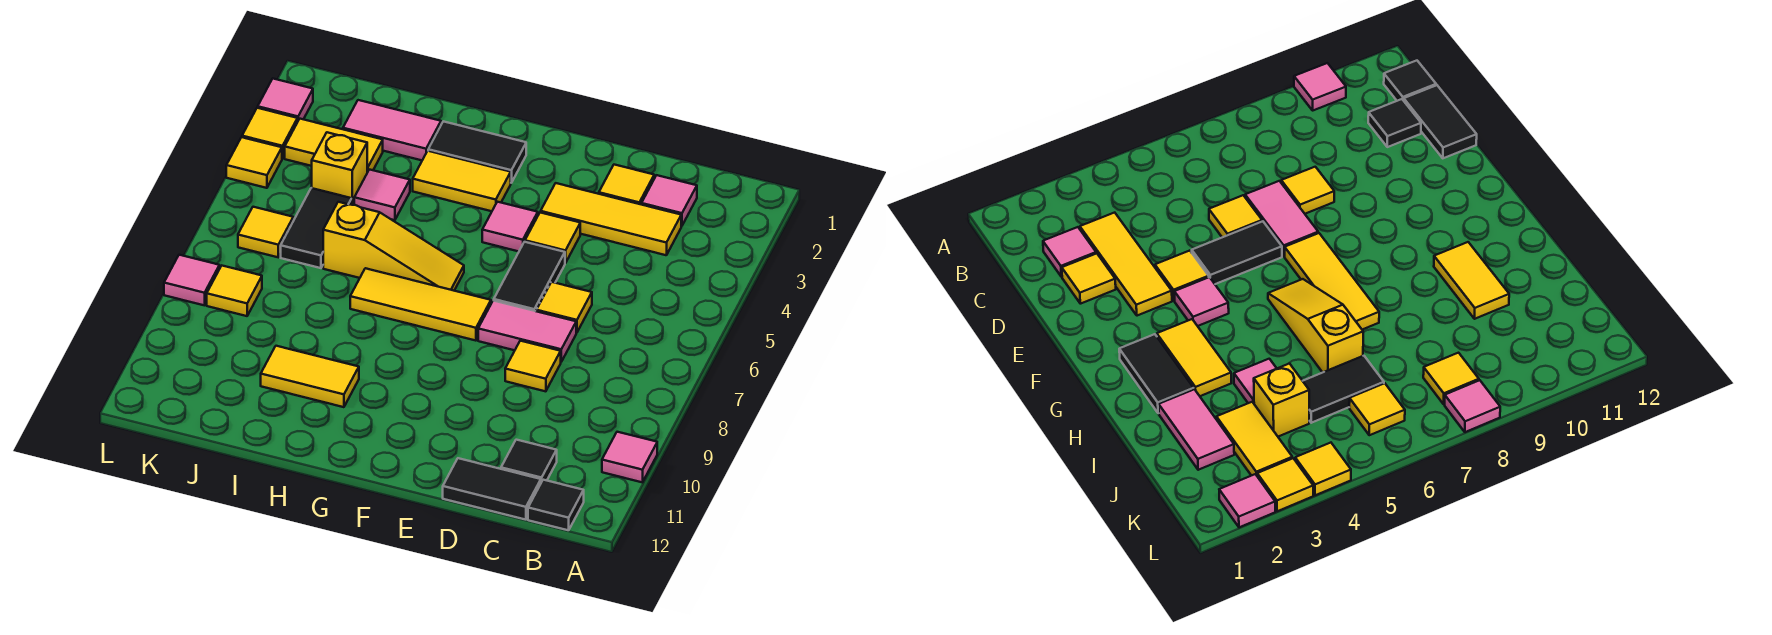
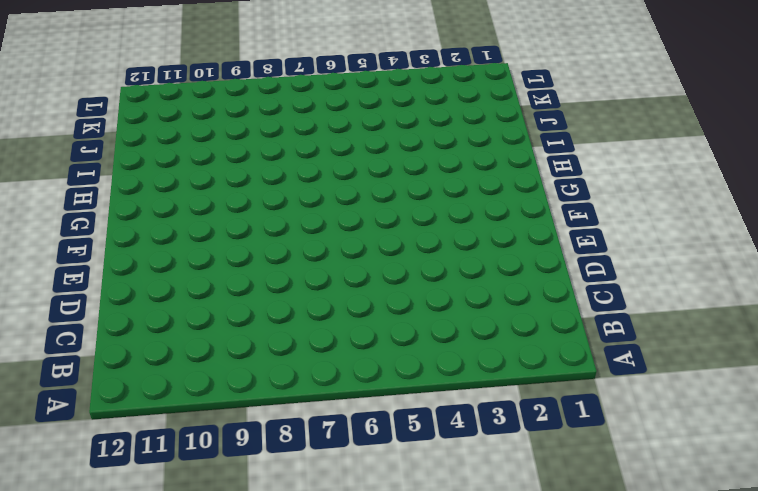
none -> pink 1x1 tile [602,432,657,482]
none -> black 1x1 tile [528,480,584,530]
none -> pink 1x1 tile [642,175,697,226]

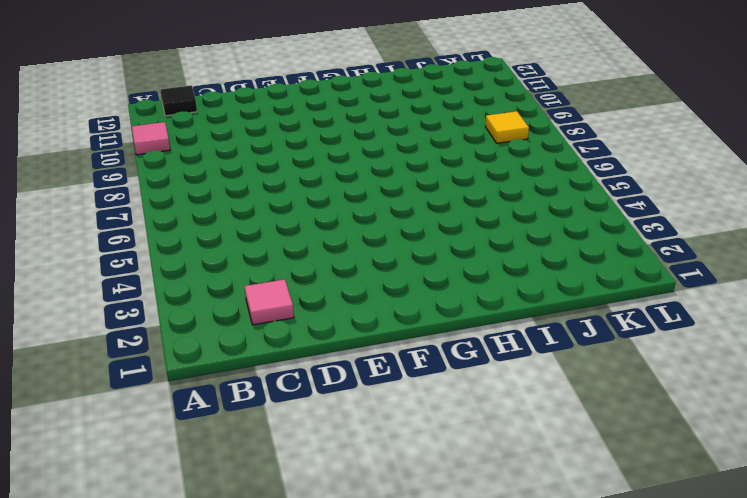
none -> yellow 1x3 tile [541,183,681,255]
none -> black 1x1 tile [501,440,557,482]
none -> black 1x2 tile [443,458,541,520]

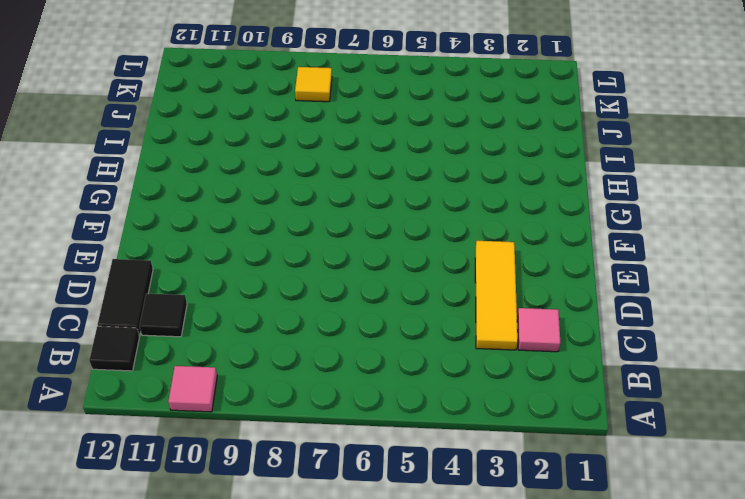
none -> yellow 1x1 tile [599,165,654,205]
none -> yellow 1x1 tile [536,282,592,333]
none -> pink 1x2 tile [478,300,576,362]

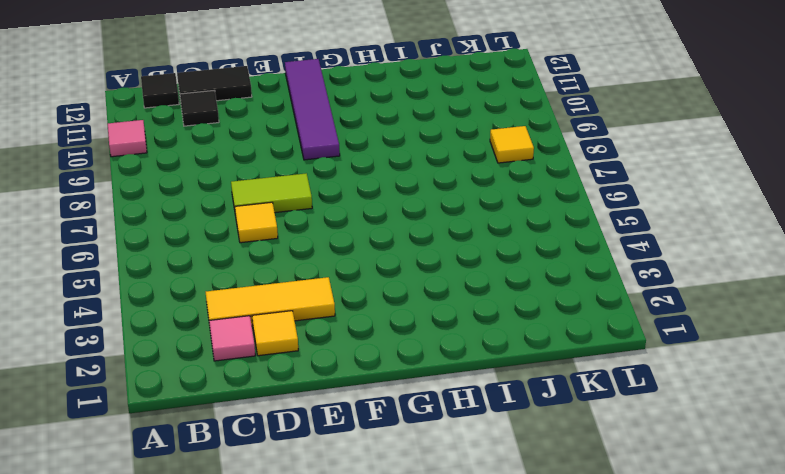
lime 1x2 tile [231,173,312,215] -> pink 1x2 tile [478,300,576,362]
purple 1x4 tile [285,59,340,160] -> none
none -> yellow 1x1 tile [505,341,561,391]
none -> yellow 1x1 tile [525,212,580,263]
none -> black 1x2 tile [494,242,565,311]

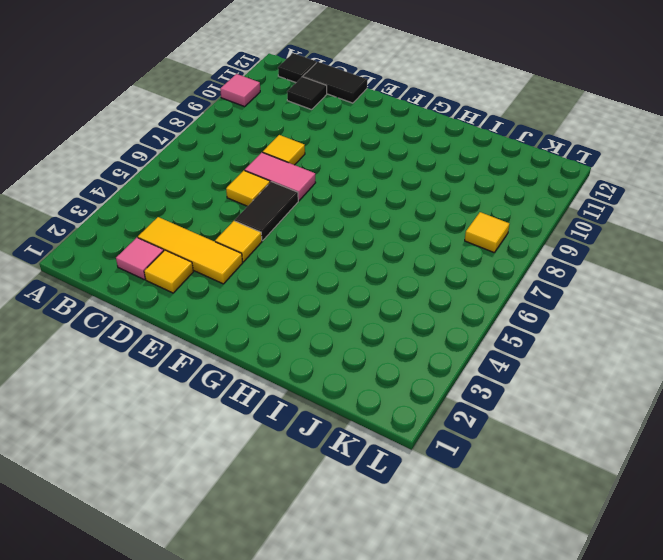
none -> pink 1x1 tile [482,202,538,251]
none -> yellow 1x3 tile [350,268,491,341]
none -> black 1x2 tile [428,121,526,183]

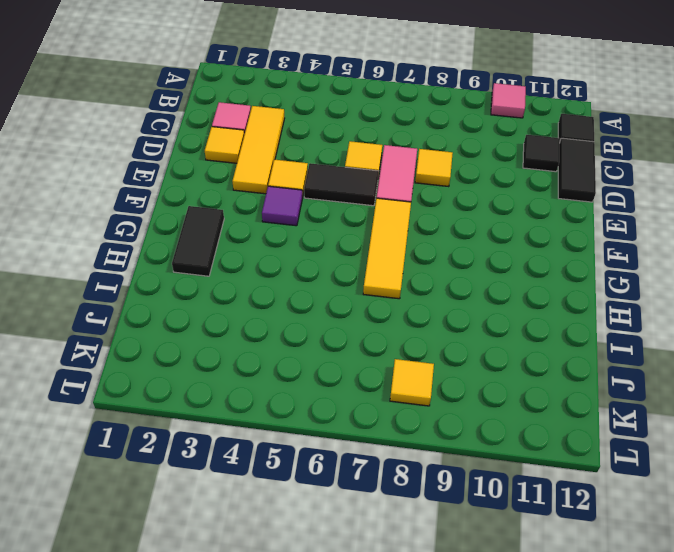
purple 1x1 tile [262,186,302,226] -> pink 1x1 tile [482,202,538,251]
none -> yellow 1x2 tile [413,151,511,211]
none -> yellow 1x3 slope [323,202,464,291]
none -> yellow 1x2 tile [261,346,359,407]

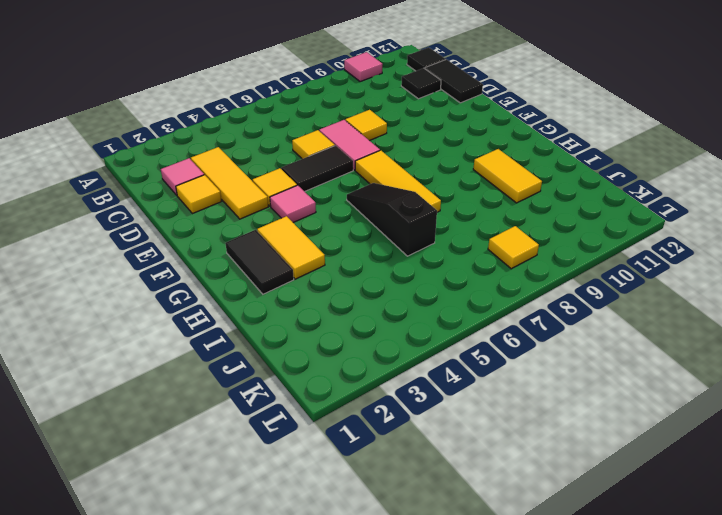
black 1x3 slope [347,183,437,256] -> yellow 1x3 slope [323,202,464,291]
none -> pink 1x2 tile [343,100,441,160]
none -> pink 1x1 tile [354,170,410,220]
none -> yellow 1x2 tile [285,119,383,172]

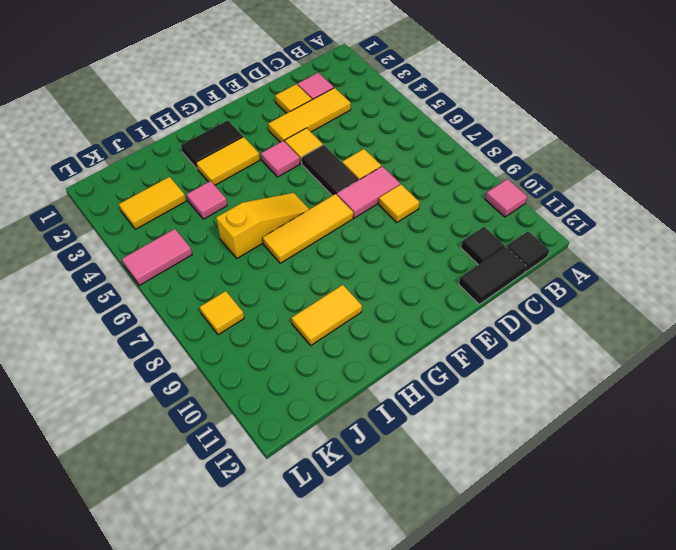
pink 1x2 tile [122,229,192,285] -> pink 1x2 tile moved to [343,100,441,160]
none -> yellow 1x1 brick [312,132,367,205]
none -> black 1x2 tile [281,188,352,268]
none -> yellow 1x1 tile [238,207,293,257]

